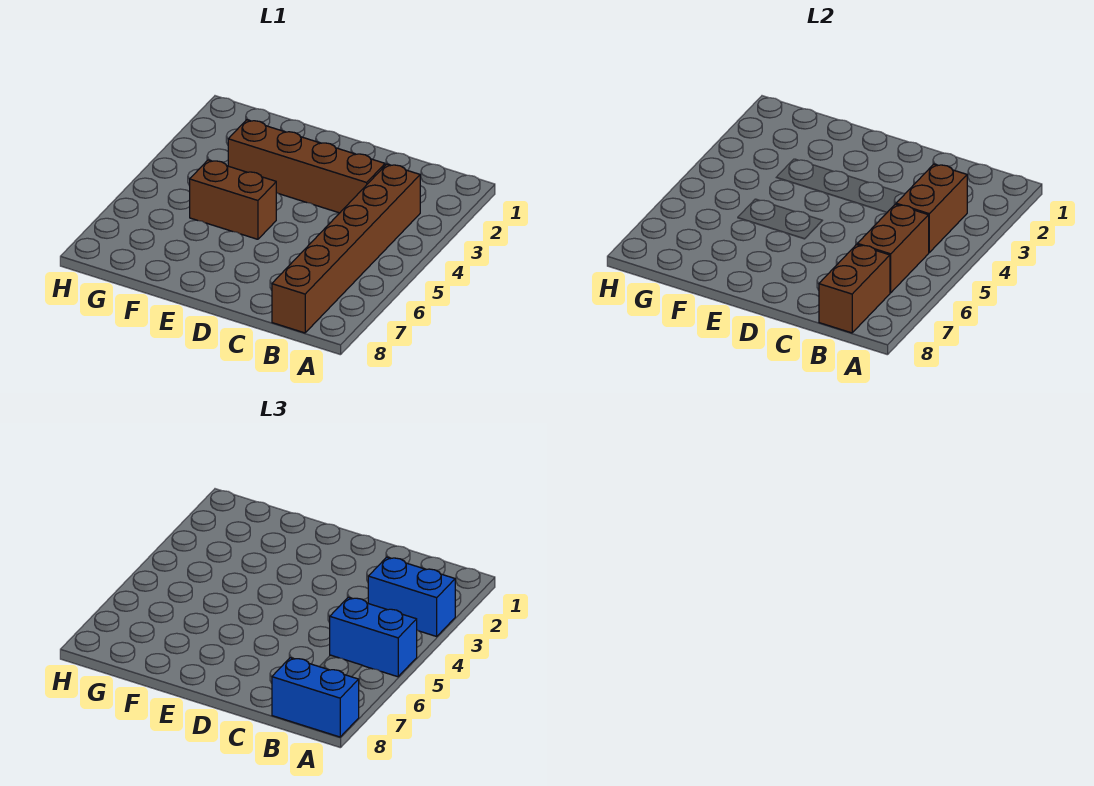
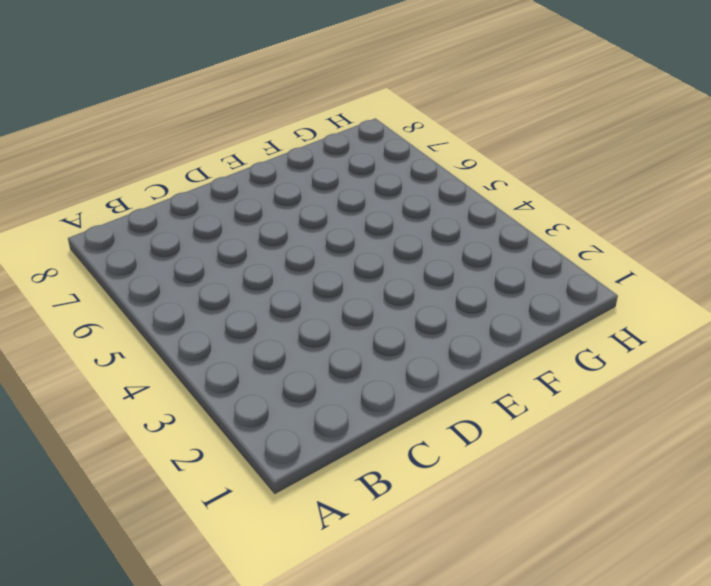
none -> brown 1x6 brick [272,164,420,333]
none -> brown 1x4 brick [228,120,385,213]

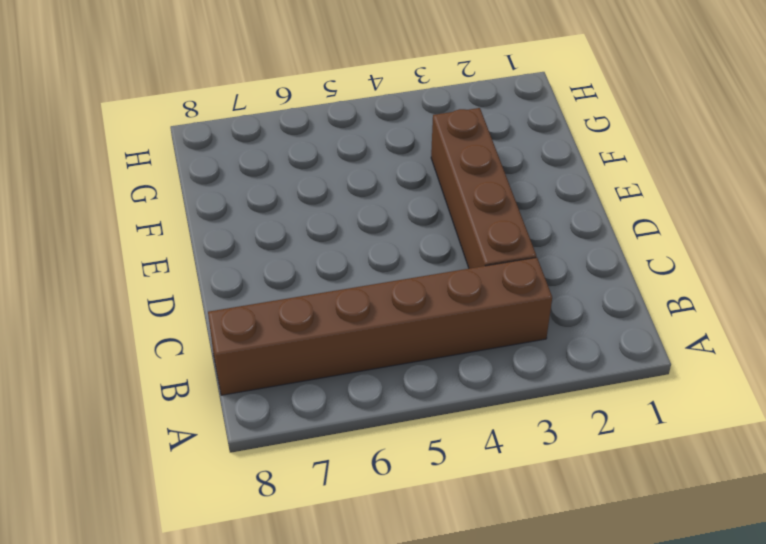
none -> brown 1x2 brick [190,160,276,239]
none -> brown 1x2 brick [896,164,967,252]

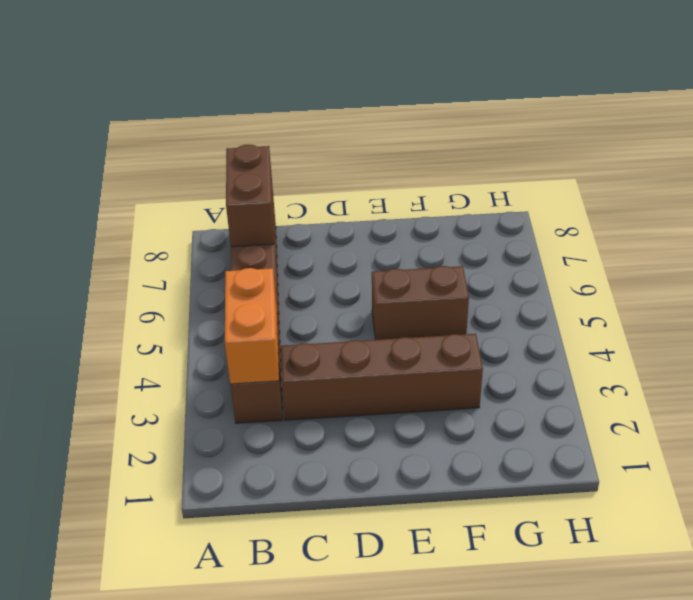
orange 1x2 brick [225,268,279,384] -> brown 1x2 brick [896,164,967,252]
none -> brown 1x2 brick [857,204,929,293]
none -> blue 1x2 brick [368,557,455,636]

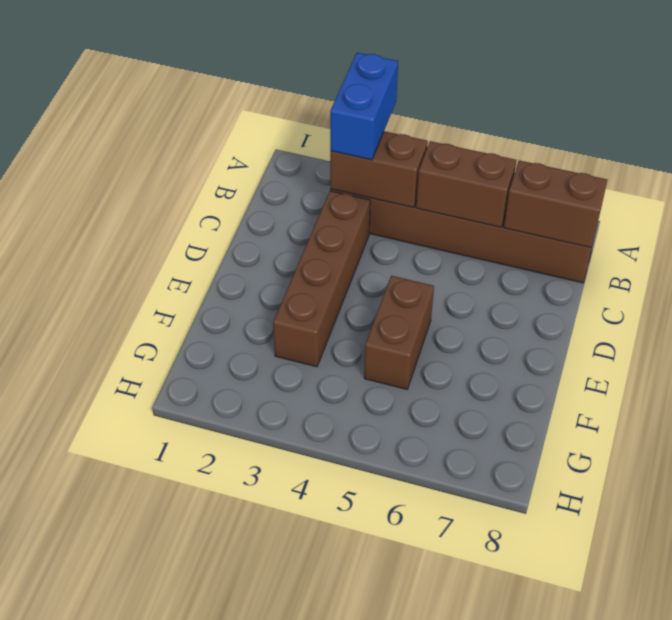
none -> blue 1x2 brick [330,597,417,677]
none -> blue 1x2 brick [272,658,359,737]

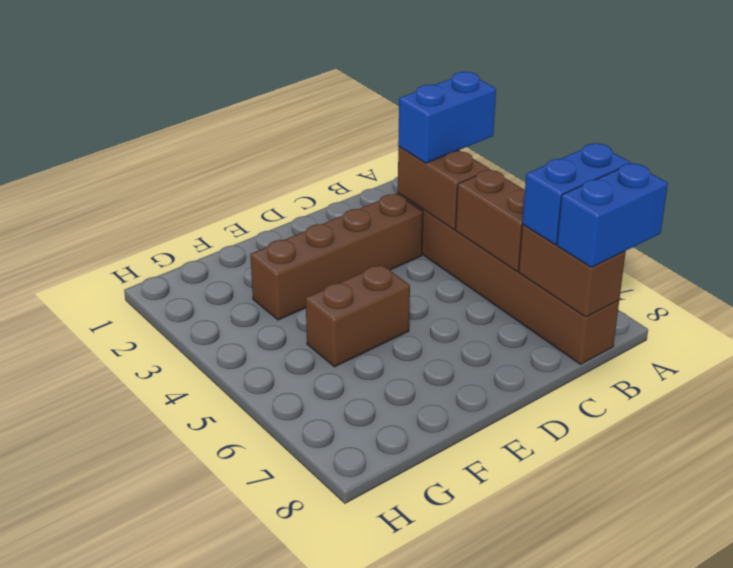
blue 1x2 brick [522,143,630,245] -> blue 1x2 brick moved to [330,597,417,677]

